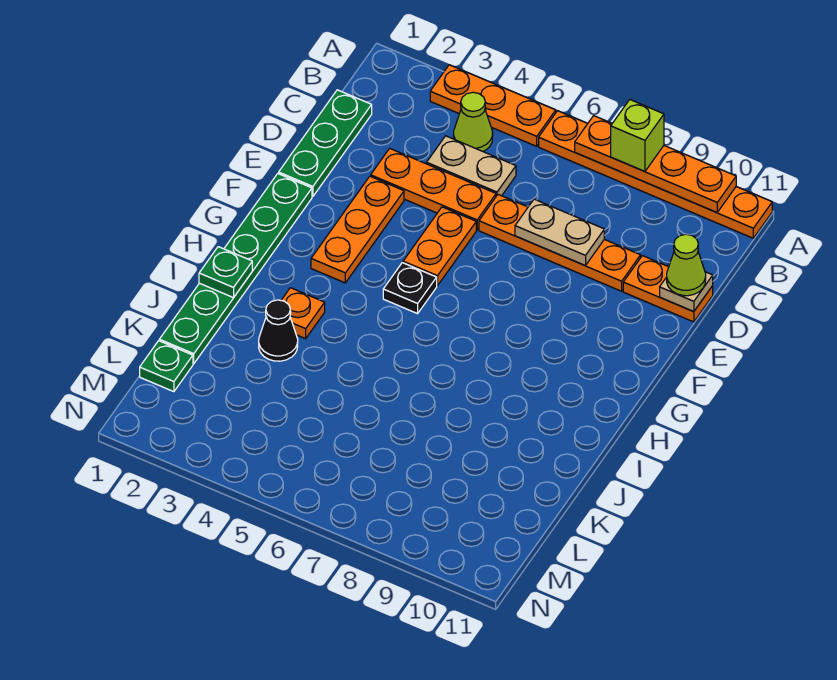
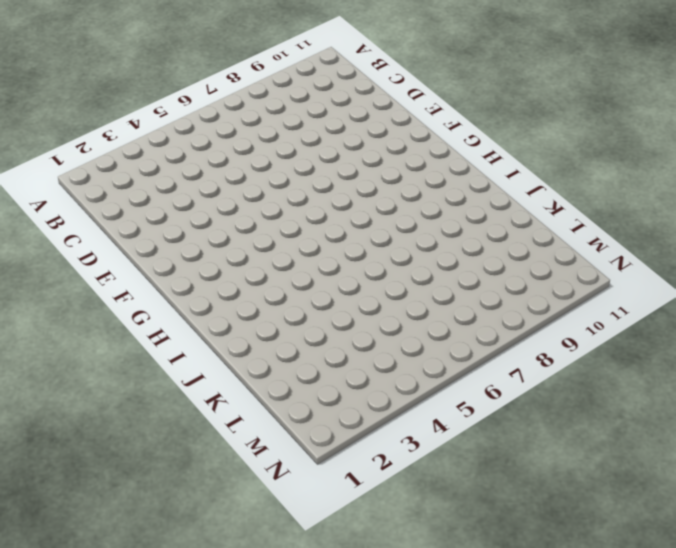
none -> orange 1x3 plate [430,65,556,146]
none -> orange 1x6 plate [539,111,772,238]
none -> lime 1x1 cone [454,92,493,151]

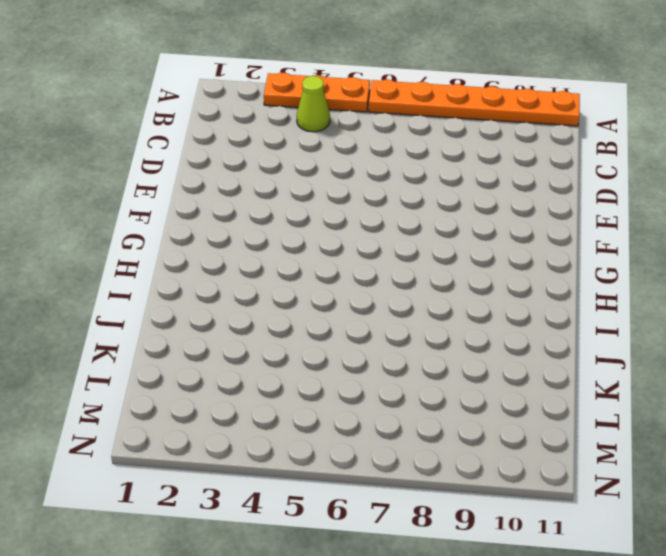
none -> green 1x3 plate [279,90,372,197]
none -> tan 1x2 plate [427,136,516,196]
none -> orange 1x3 plate [371,148,496,230]

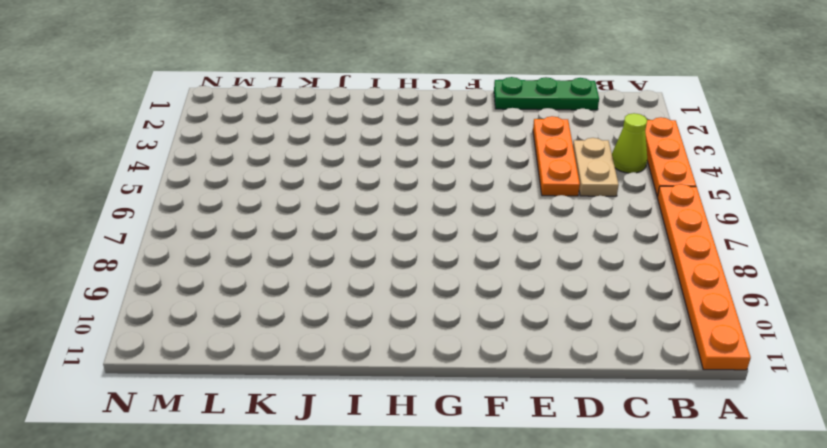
none -> orange 1x4 plate [479,195,641,291]
none -> orange 1x2 plate [623,256,713,322]
none -> orange 1x3 plate [311,176,404,283]

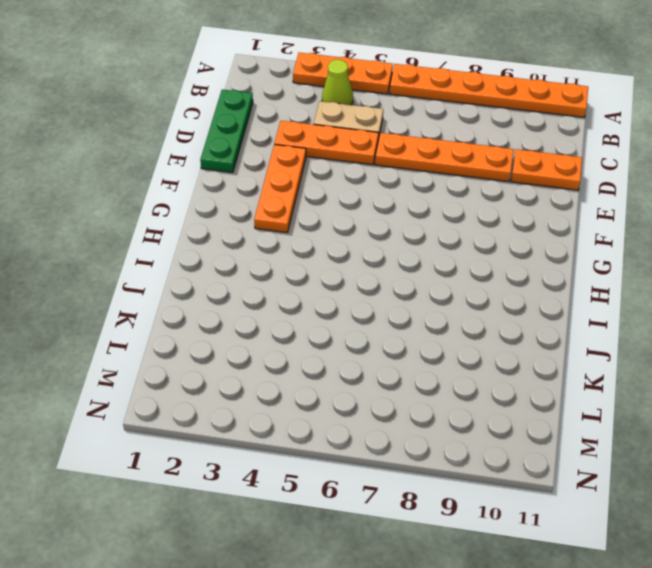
none -> orange 1x2 plate [403,207,476,286]
none -> green 1x6 plate [159,174,312,364]
none -> black 1x1 plate [383,263,437,314]

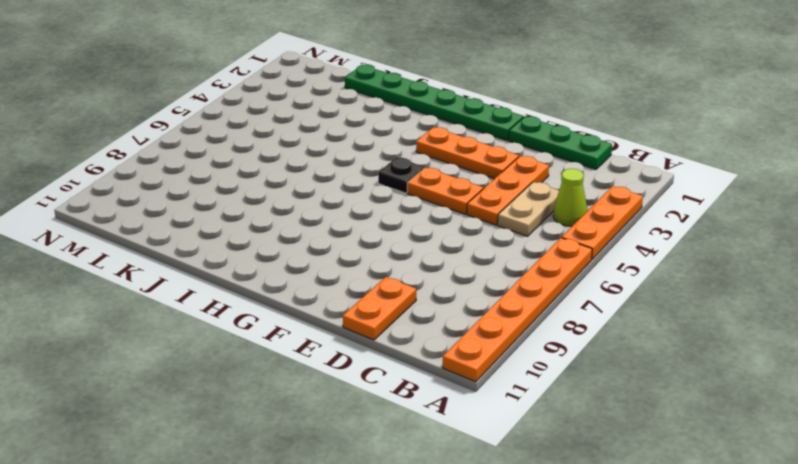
none -> orange 1x4 plate [479,195,641,291]
none -> orange 1x1 plate [281,288,325,339]
none -> black 1x1 cone [259,300,298,361]

